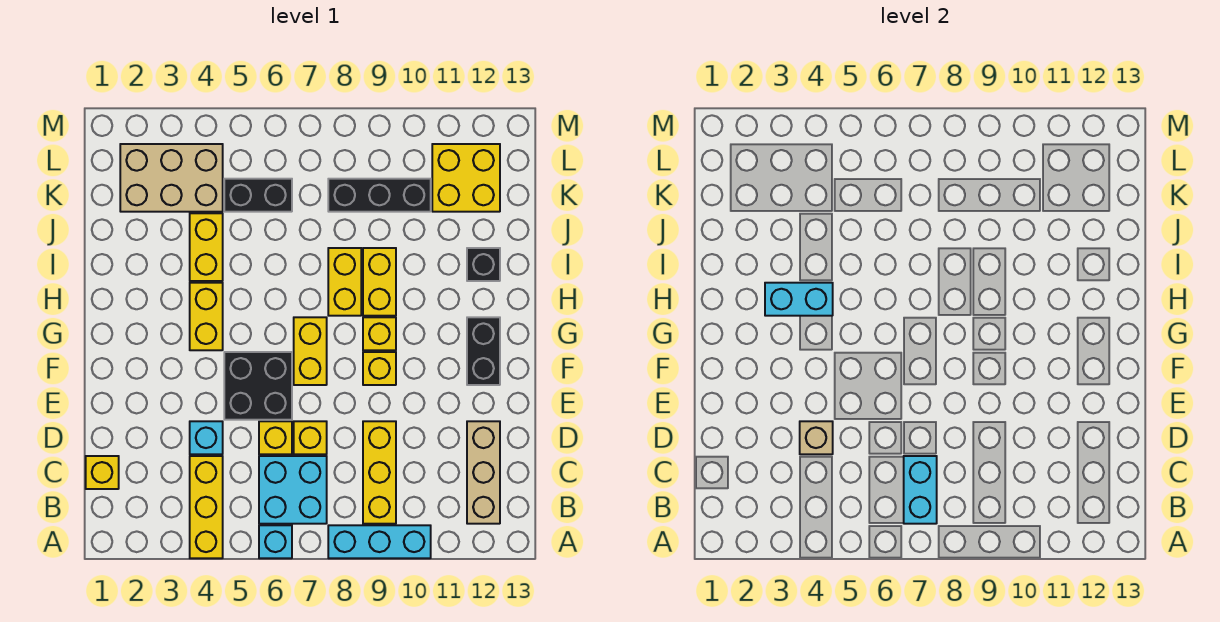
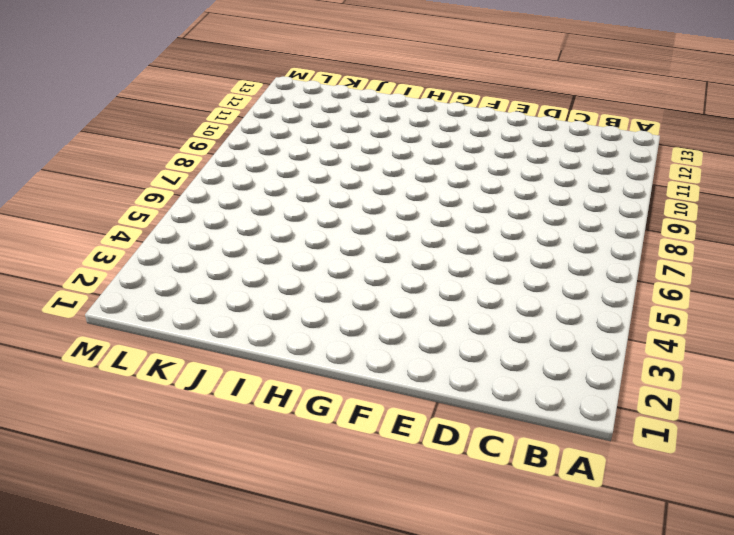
none -> yellow 1x3 brick [190,456,223,558]
none -> cyan 1x1 brick [259,525,292,558]
none -> cyan 1x3 brick [328,525,431,558]

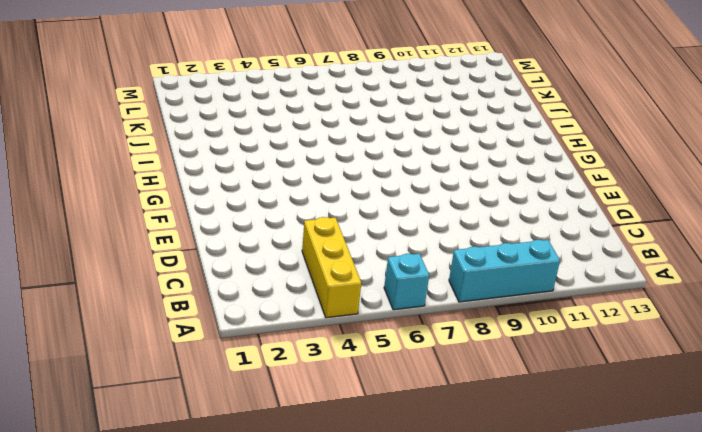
none -> cyan 2x2 brick [259,456,327,524]
none -> yellow 1x3 brick [363,421,396,524]
none -> tan 1x3 brick [467,421,500,524]

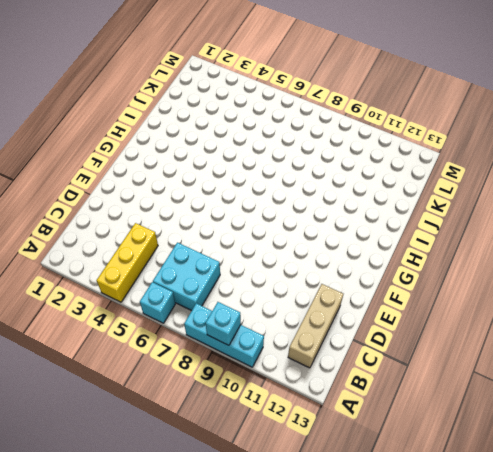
cyan 1x1 brick [205,302,241,345] -> cyan 1x1 brick moved to [190,421,223,454]
none -> yellow 1x3 brick [363,421,396,524]
none -> yellow 1x1 brick [86,456,119,489]
none -> yellow 1x1 brick [259,421,292,454]

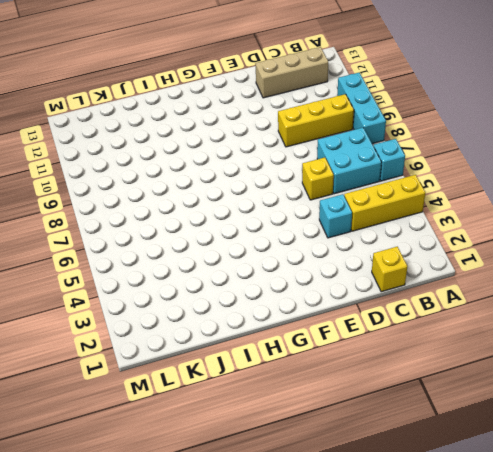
none -> yellow 1x1 brick [294,421,327,454]
none -> black 2x2 brick [224,352,292,420]
none -> yellow 1x2 brick [294,317,327,385]

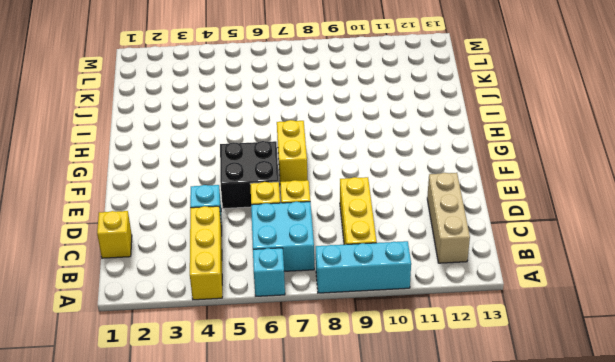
none -> yellow 1x1 brick [363,352,396,385]
none -> black 1x2 brick [467,317,500,385]
none -> yellow 1x2 brick [190,283,223,350]

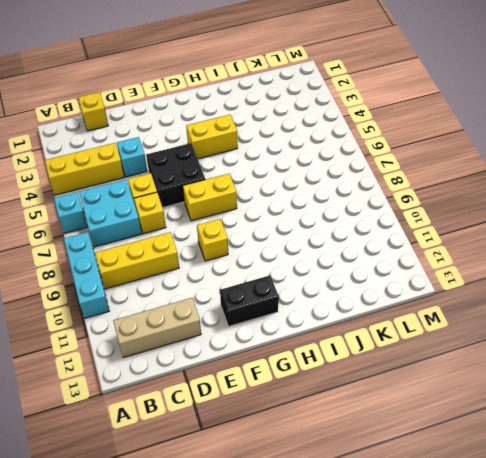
none -> yellow 1x1 brick [363,317,396,350]
none -> yellow 1x2 brick [328,248,361,316]
none -> yellow 1x2 brick [363,248,396,316]

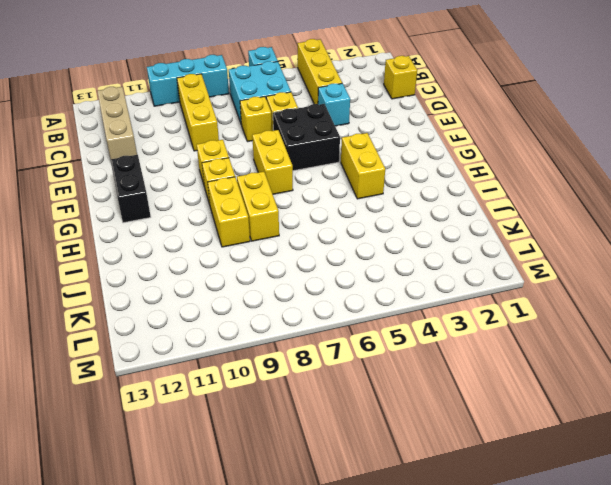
none -> yellow 1x2 brick [190,213,223,281]
none -> black 1x1 brick [467,248,500,281]
none -> tan 2x3 brick [120,144,223,212]

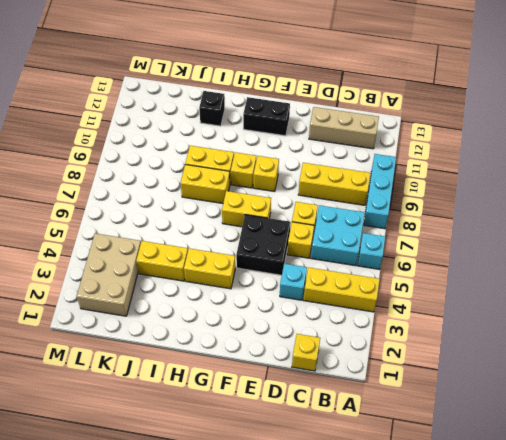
none -> black 1x2 brick [224,179,292,212]
none -> black 1x3 brick [328,179,431,212]
none -> yellow 2x2 brick [432,144,500,212]

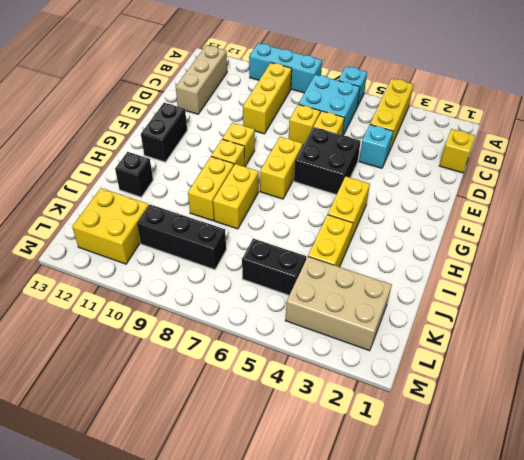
none -> cyan 1x2 brick [904,456,937,524]
none -> tan 1x1 brick [800,421,833,454]
none -> cyan 1x2 brick [765,283,833,316]

